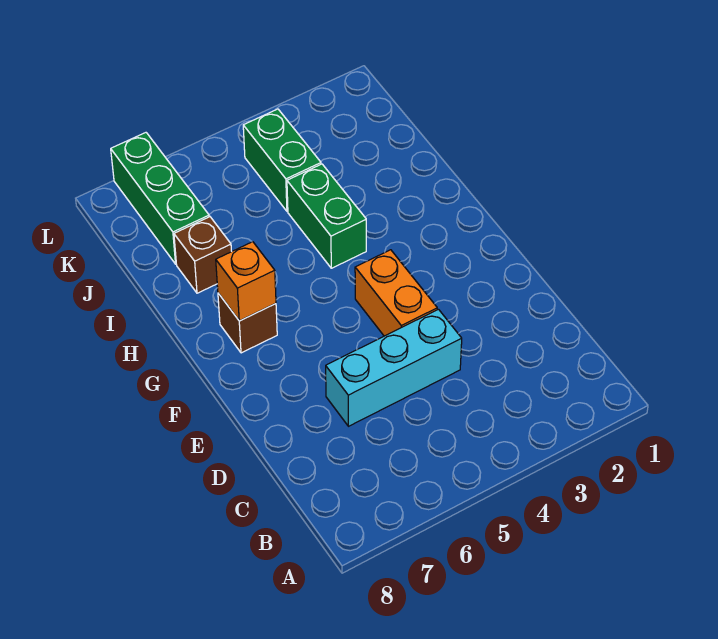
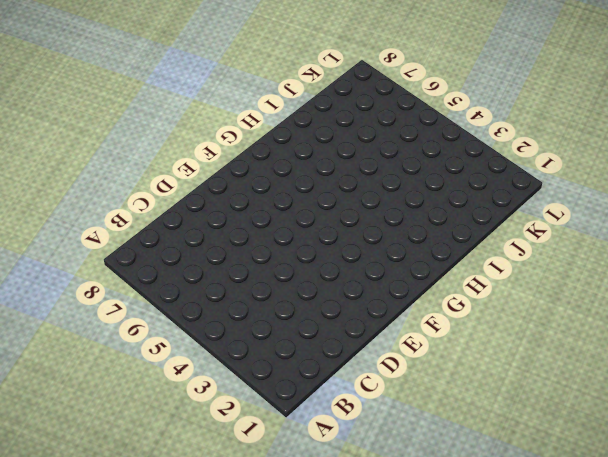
none -> cyan 1x3 brick [326,309,462,426]
none -> orange 1x2 brick [355,250,437,336]

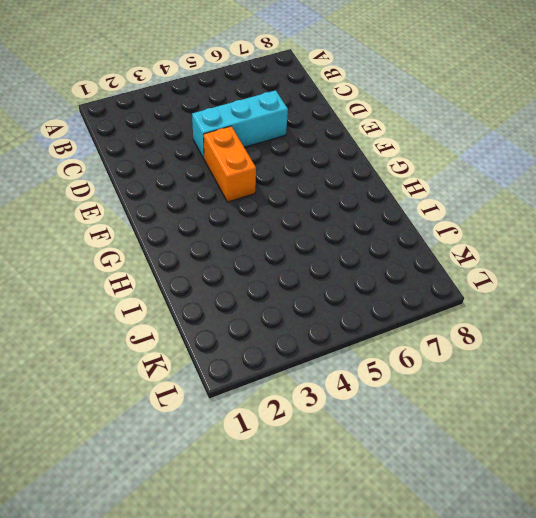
none -> brown 1x1 brick [218,293,277,353]
none -> green 1x2 brick [287,164,366,268]

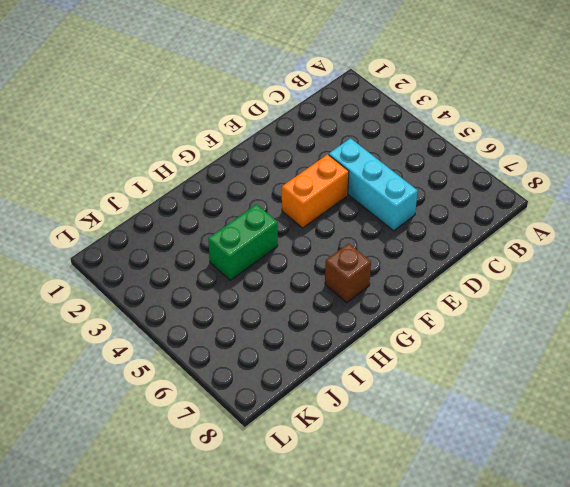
none -> brown 1x1 brick [174,217,232,293]
none -> green 1x2 brick [243,109,321,211]

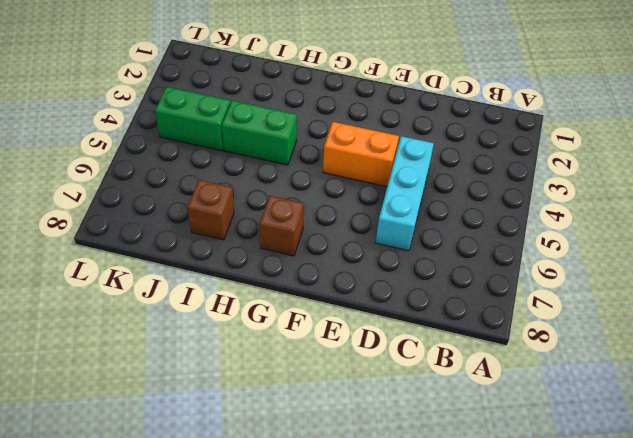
none -> green 1x3 brick [111,133,209,264]
none -> orange 1x1 brick [216,242,276,321]

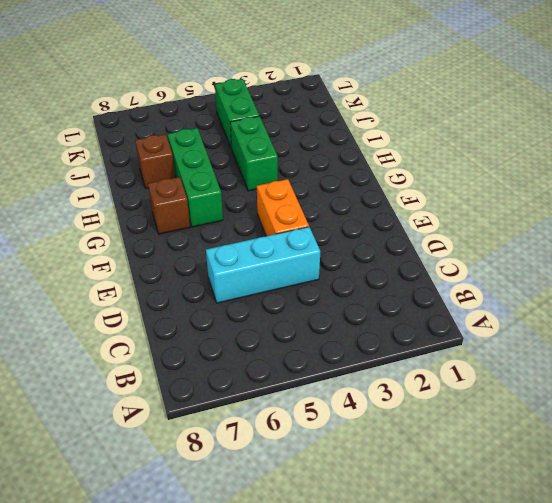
green 1x3 brick [168,128,223,227] -> green 1x3 brick moved to [111,133,209,264]
none -> orange 1x1 brick [216,242,276,321]

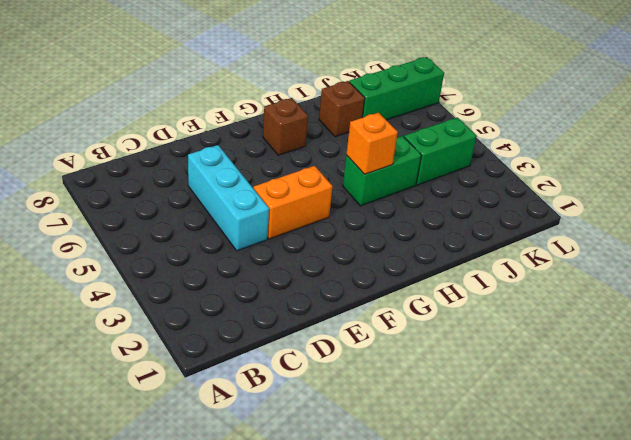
orange 1x1 brick [346,113,398,174] -> orange 1x1 brick moved to [216,242,276,321]

